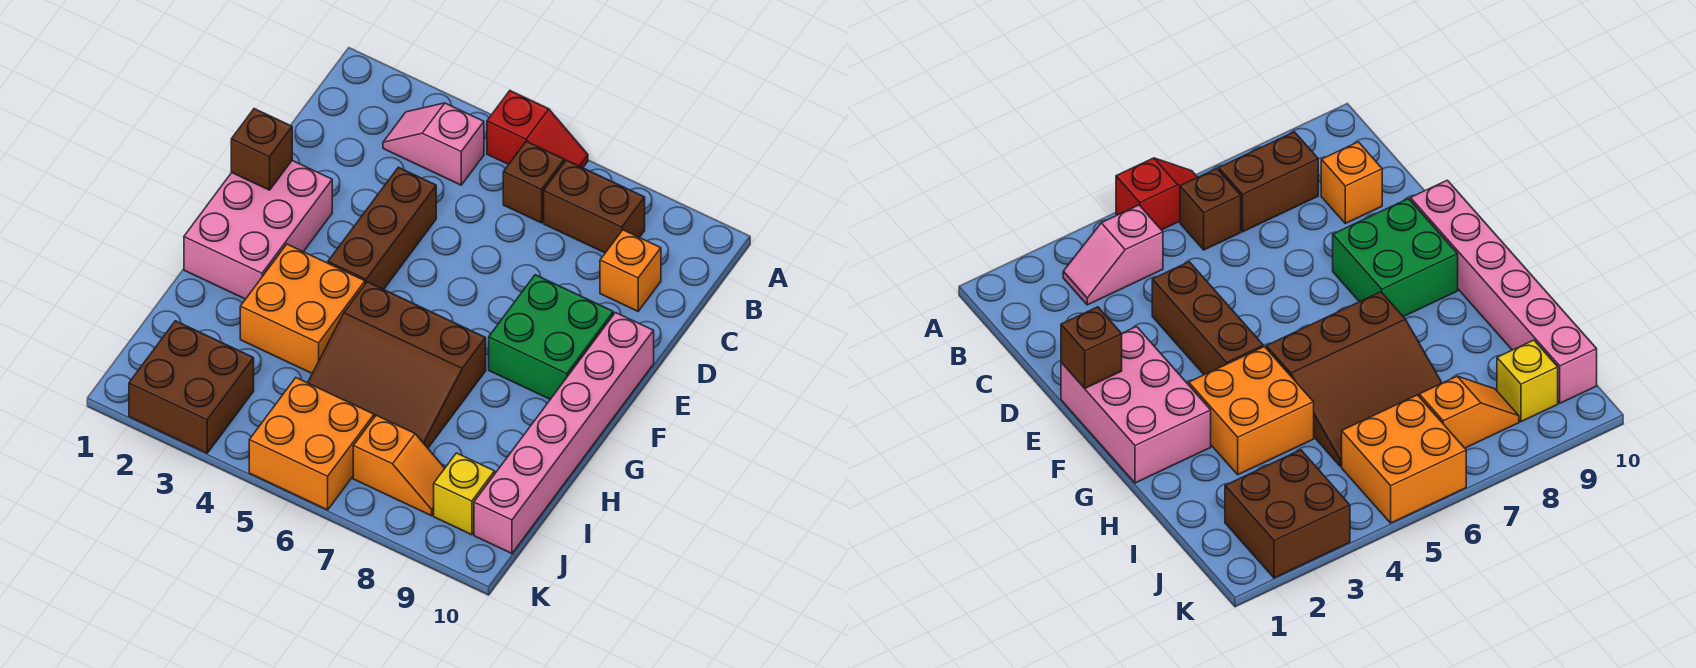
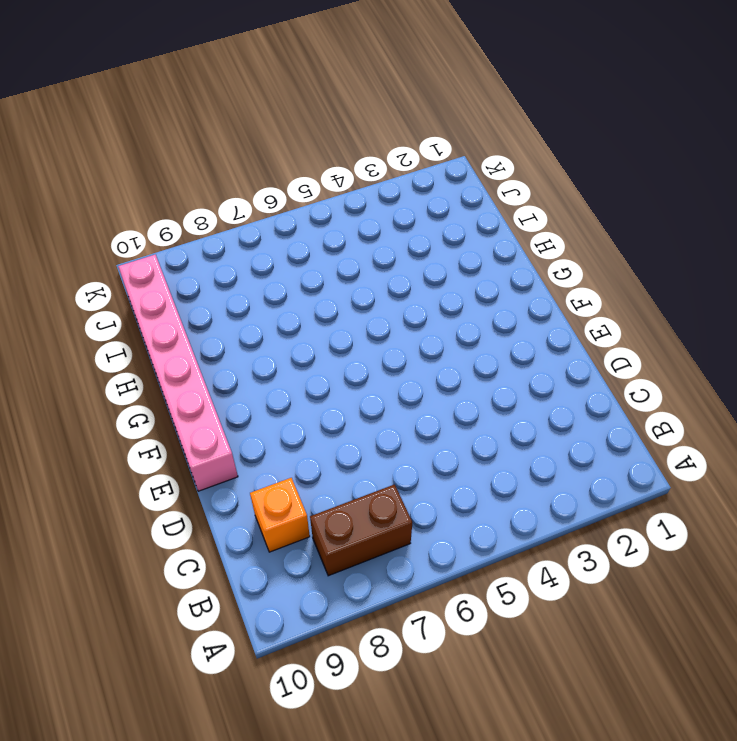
none -> red 1x2 slope [487,91,588,168]
none -> pink 1x2 slope [383,103,484,185]
none -> brown 1x1 brick [503,141,564,223]

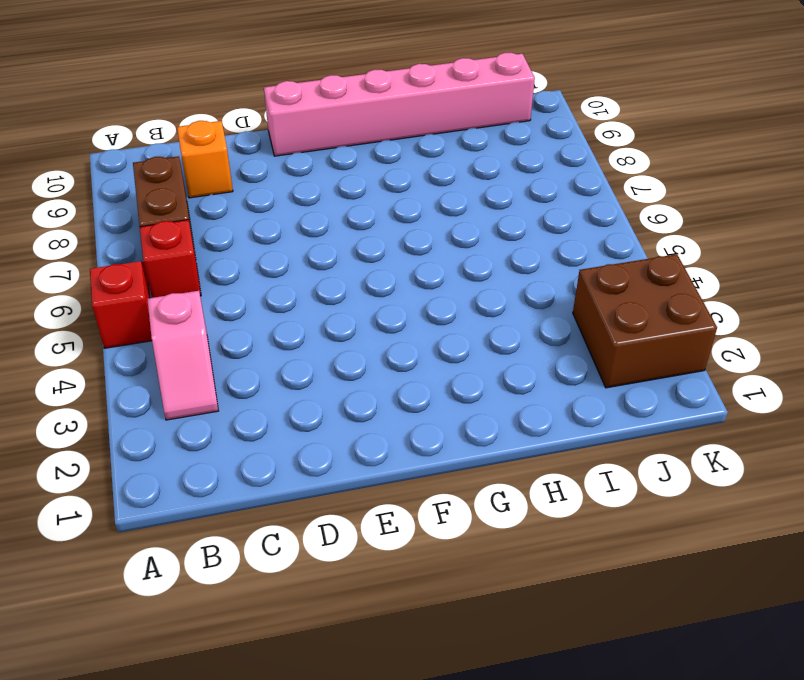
red 1x1 brick [140,220,201,298] -> brown 1x1 brick [503,141,564,223]
none -> brown 1x3 brick [328,167,436,289]
none -> pink 2x3 brick [184,161,332,299]
none -> green 2x2 brick [489,275,613,399]

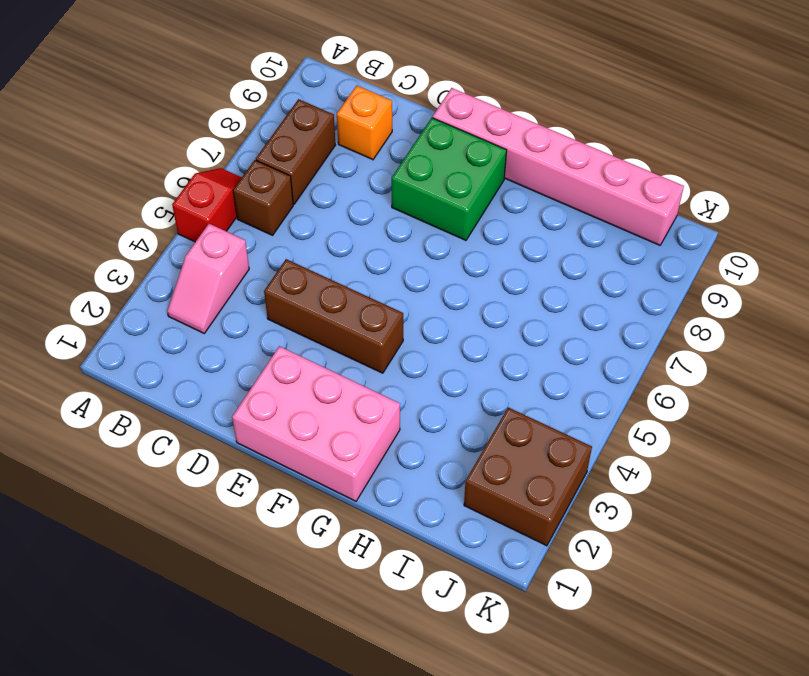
none -> orange 2x2 brick [240,244,365,373]
none -> brown 3x3 slope [308,282,486,448]
none -> orange 2x2 brick [249,378,374,510]

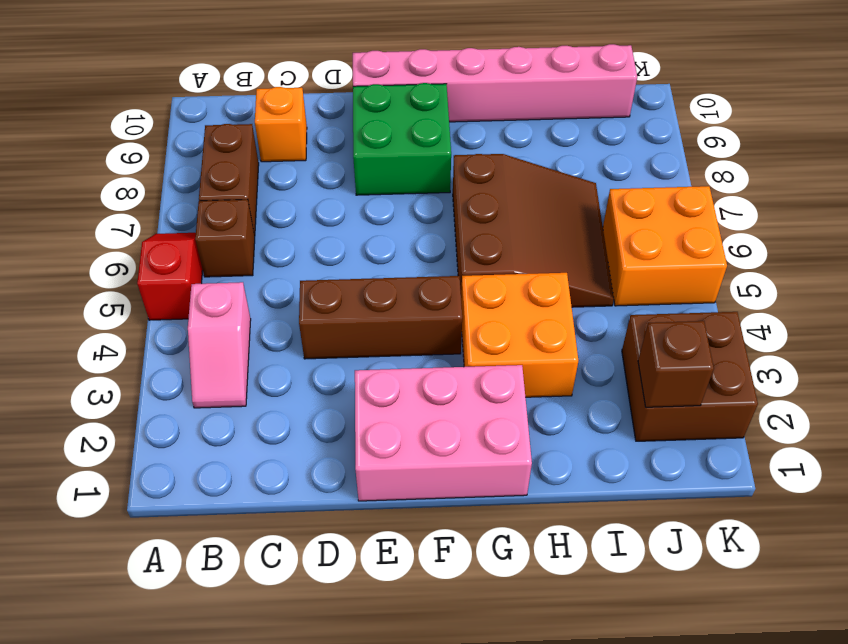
brown 1x1 brick [638,321,714,407] -> brown 1x1 brick moved to [231,109,292,190]
none -> orange 1x2 slope [353,415,445,516]
none -> yellow 1x1 brick [434,453,495,535]

